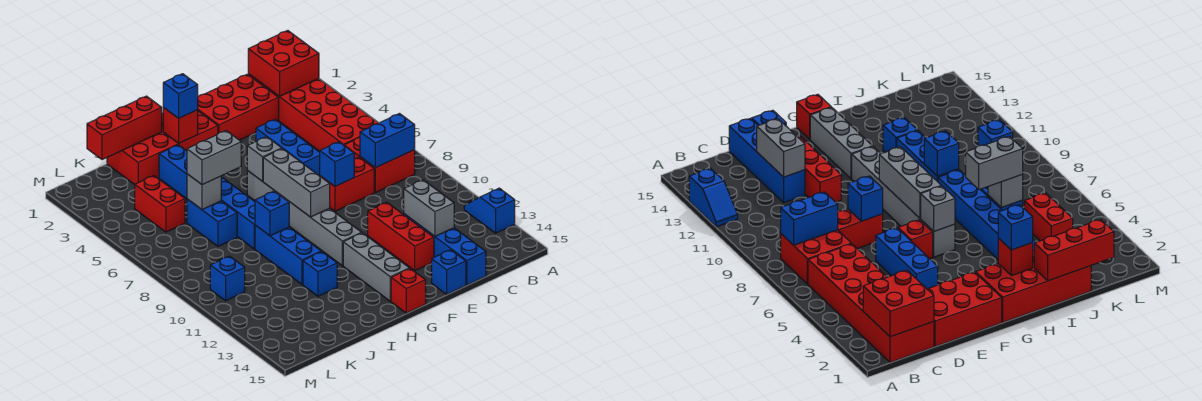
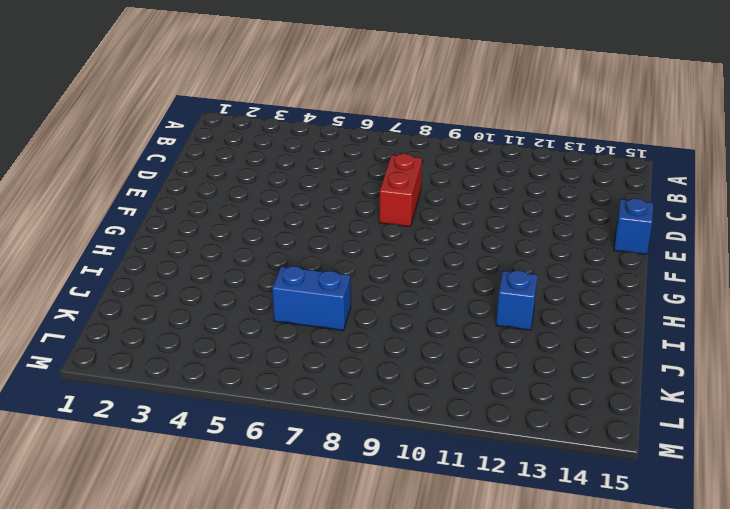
none -> blue 1x2 slope [464,188,515,233]
none -> red 2x6 brick [248,74,378,151]
none -> red 2x2 brick [344,137,415,193]
none -> red 2x3 brick [198,74,279,140]

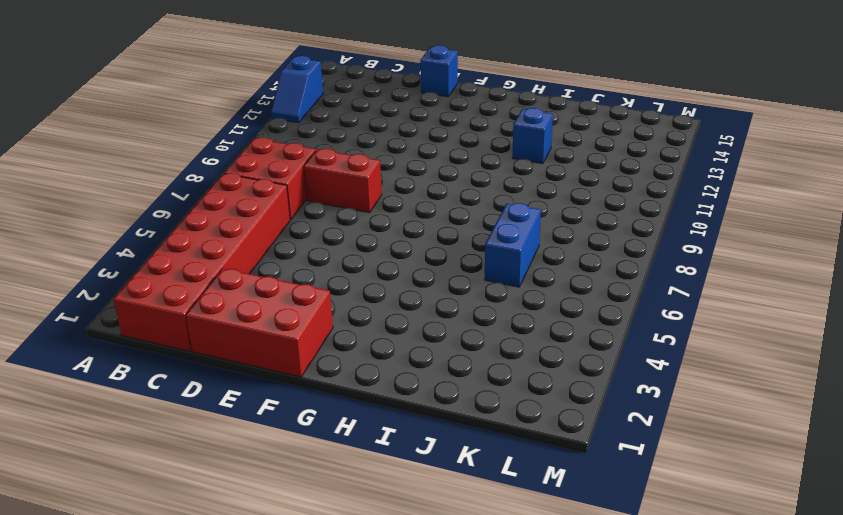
none -> blue 1x4 brick [404,214,486,285]
none -> blue 1x3 brick [256,119,320,176]
none -> red 1x3 brick [368,202,434,271]
none -> red 1x1 brick [898,220,933,259]

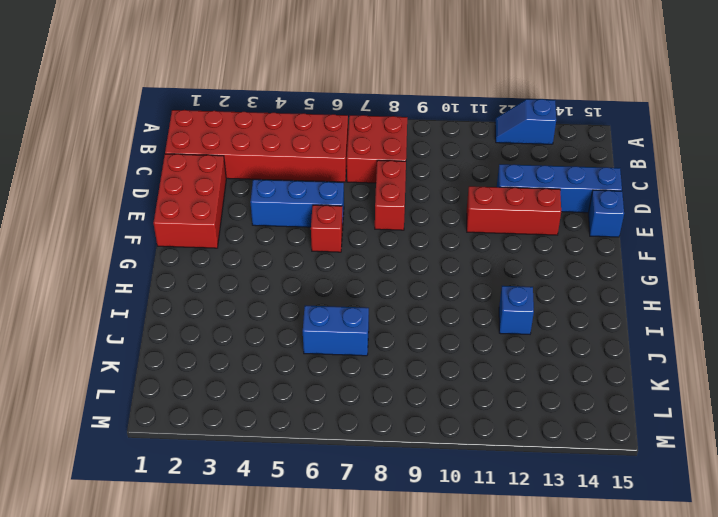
none -> red 2x4 brick [107,111,218,185]
none -> grey 1x6 brick [247,171,362,266]
none -> grey 1x3 brick [343,233,410,301]
none -> red 1x1 brick [391,269,426,313]

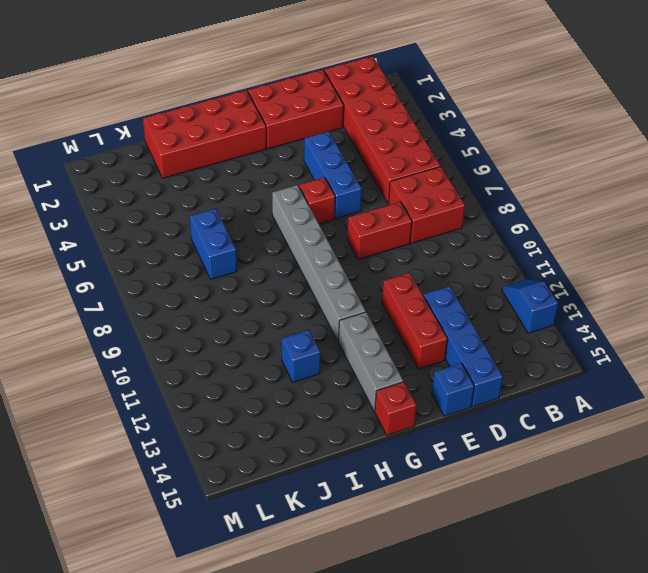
none -> blue 1x6 brick [159,145,255,249]
none -> blue 1x3 brick [255,225,321,285]
none -> red 1x2 brick [135,176,185,232]
none -> blue 1x1 brick [210,256,245,301]

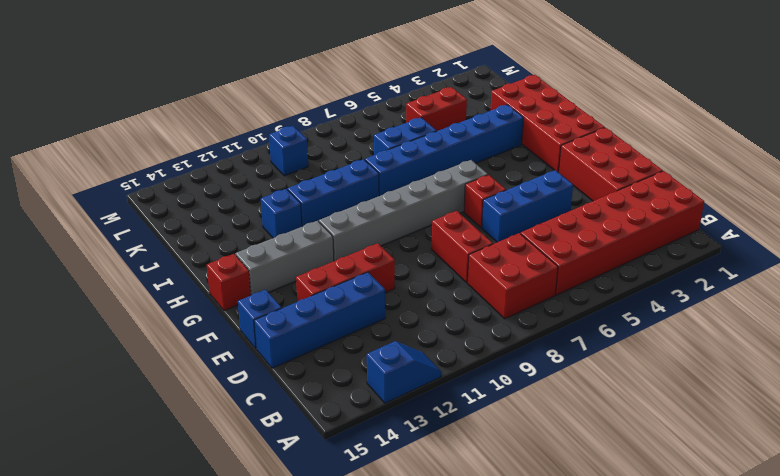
none -> red 2x2 brick [248,31,319,97]
none -> blue 1x2 brick [360,114,415,168]
none -> grey 1x2 brick [404,180,454,236]
none -> blue 1x1 brick [320,142,354,186]

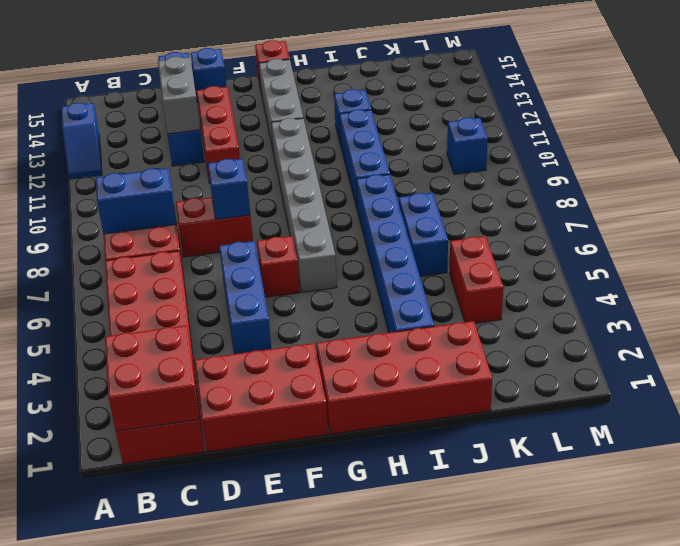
none -> grey 1x1 brick [247,137,282,182]
none -> grey 1x3 brick [263,149,330,217]
none -> red 1x1 brick [163,108,198,143]
none -> red 1x3 brick [87,96,162,160]

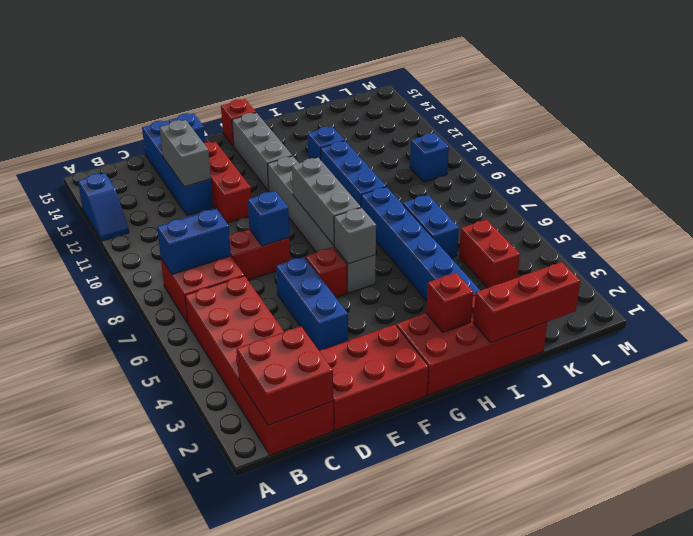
none -> blue 1x1 brick [255,191,289,236]
none -> grey 1x1 brick [187,174,221,210]
none -> blue 1x1 brick [163,74,198,118]
none -> grey 1x2 brick [187,131,241,185]

